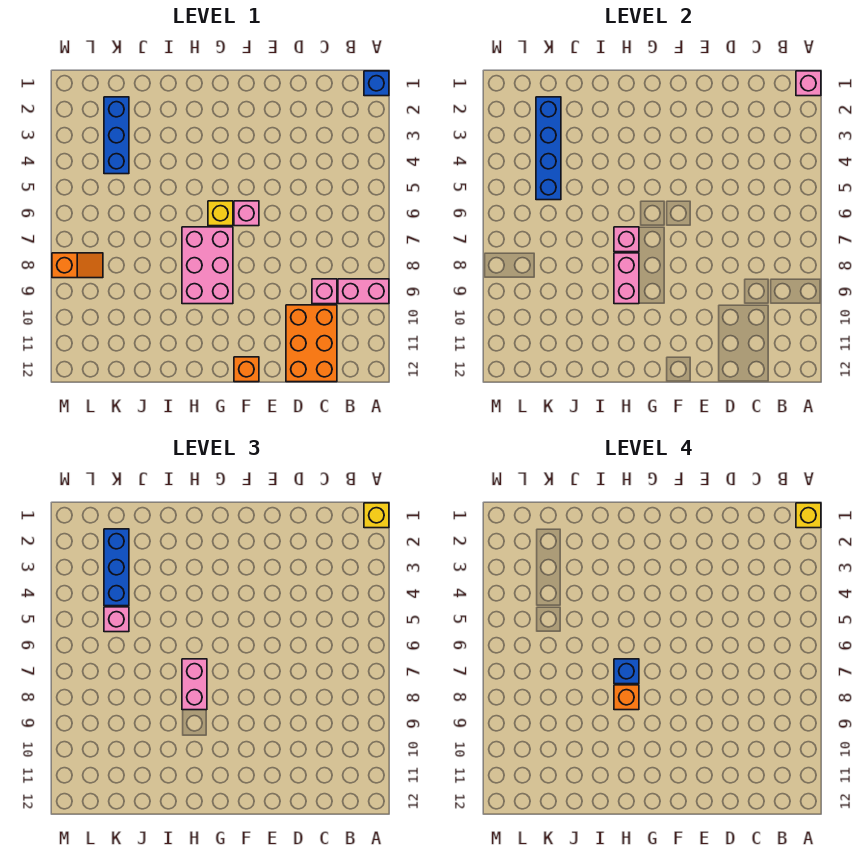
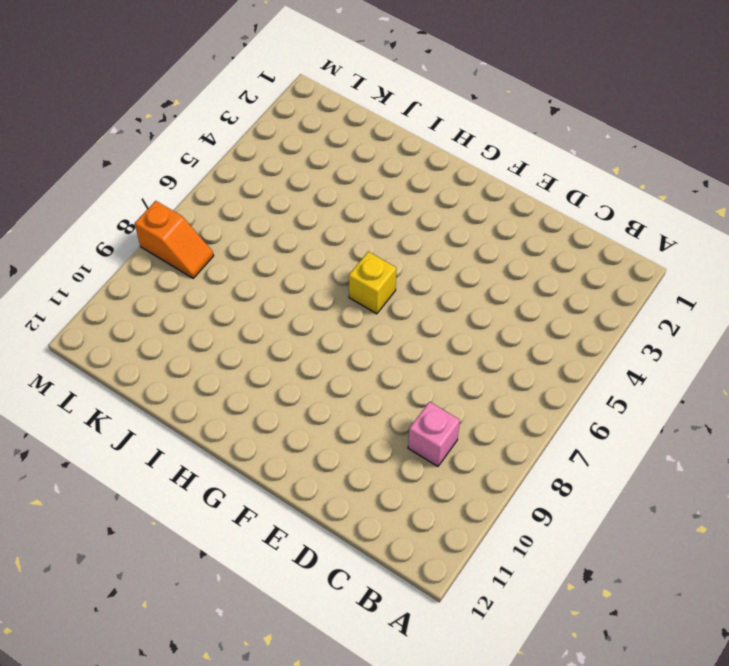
none -> blue 1x1 brick [364,71,389,96]
none -> pink 1x2 brick [338,279,389,304]
none -> orange 2x3 brick [286,305,337,382]

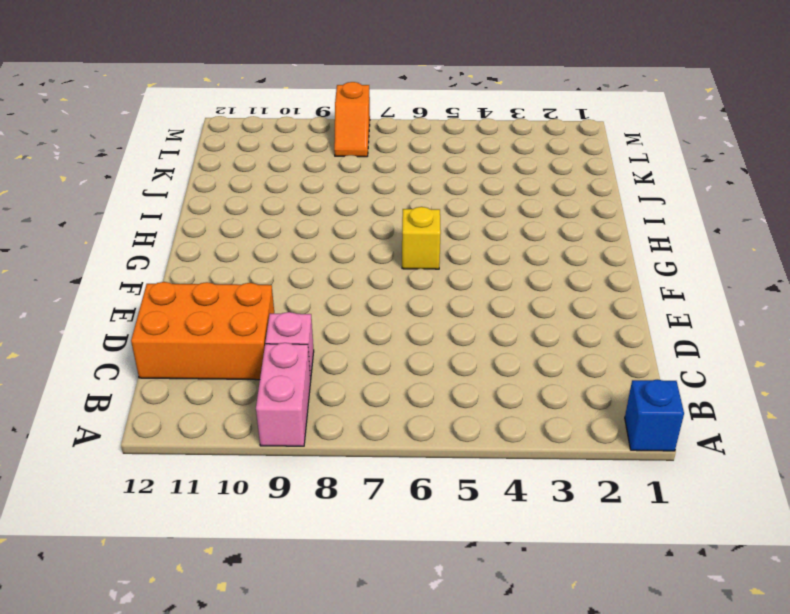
none -> pink 1x1 brick [234,201,259,226]
none -> orange 1x1 brick [234,357,259,382]
none -> pink 2x3 brick [182,227,233,304]

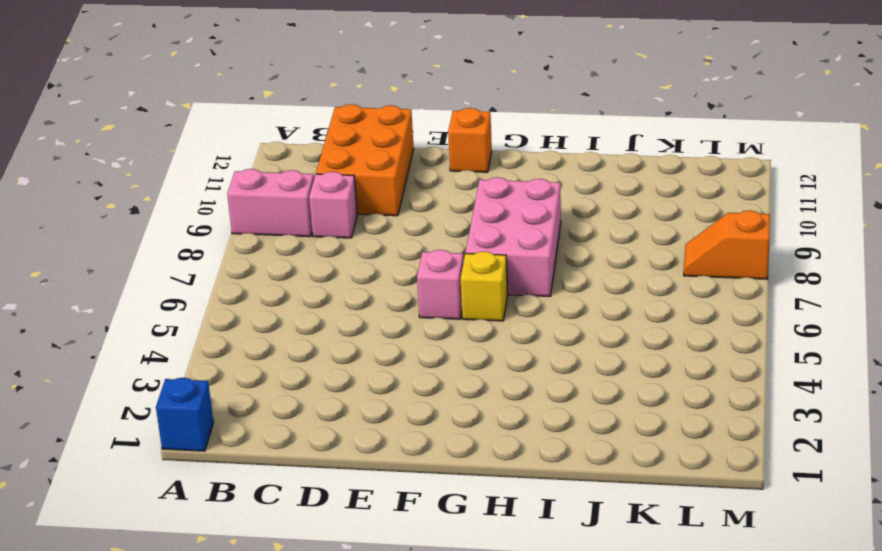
none -> blue 1x3 brick [104,97,129,174]
none -> pink 1x1 brick [796,71,821,96]
none -> pink 1x1 brick [614,227,639,252]

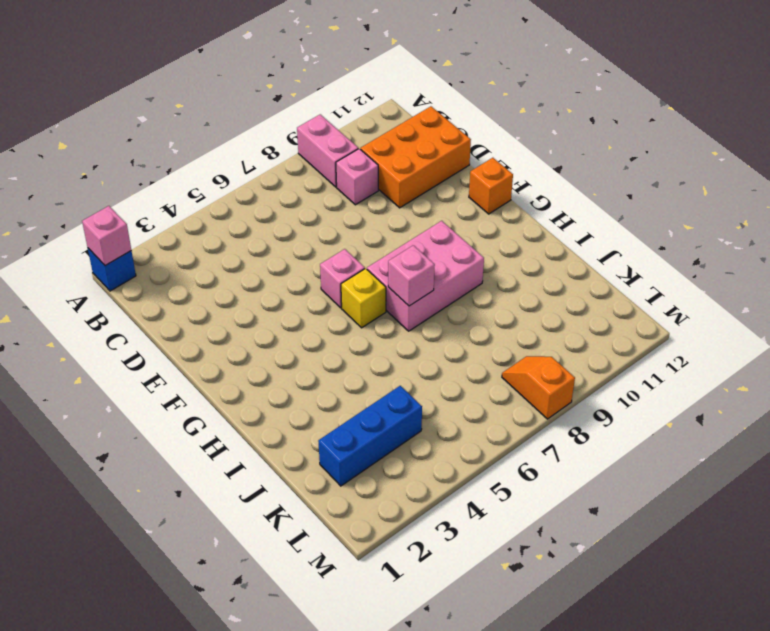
none -> pink 1x2 brick [614,253,639,304]
none -> blue 1x4 brick [536,97,561,200]
none -> yellow 1x1 brick [364,503,389,528]

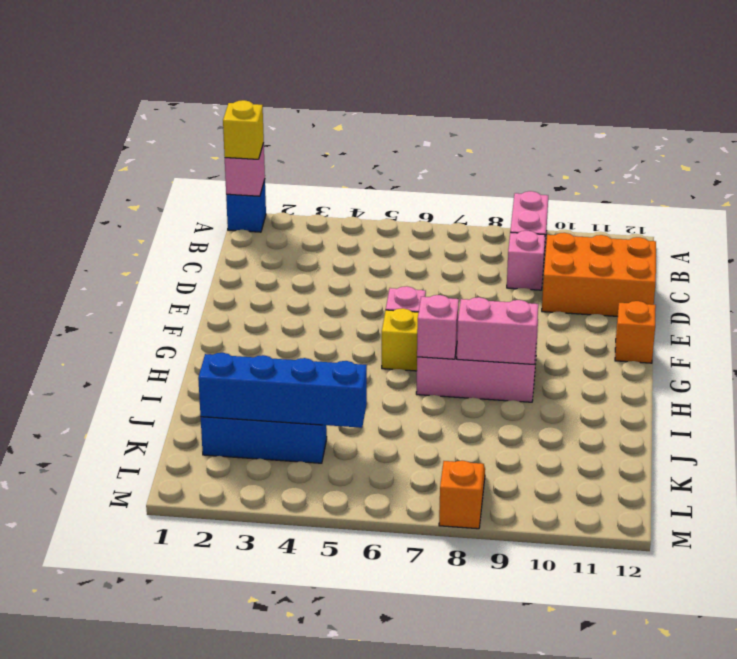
none -> pink 1x2 brick [182,659,207,710]
none -> blue 1x3 brick [104,529,129,606]
none -> pink 1x1 brick [104,607,129,632]

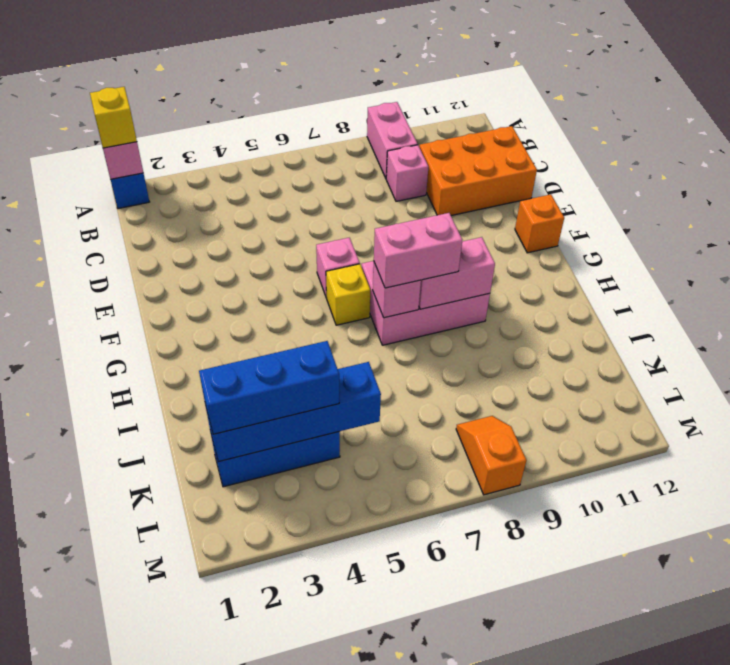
none -> pink 1x1 brick [104,607,129,632]
none -> yellow 1x1 brick [796,503,821,528]
none -> blue 1x1 brick [614,659,639,684]

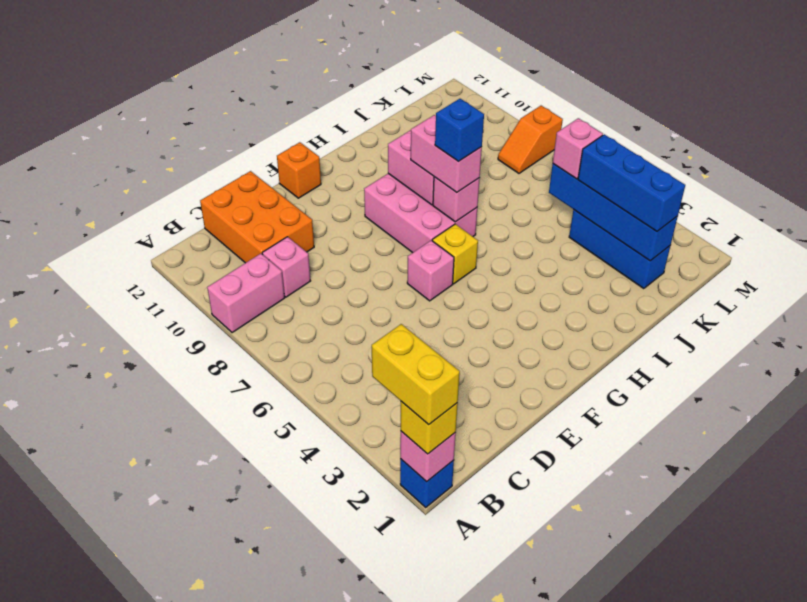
yellow 1x2 brick [372,324,460,425] -> yellow 1x1 brick [796,503,821,528]
none -> orange 1x1 brick [614,685,639,710]

